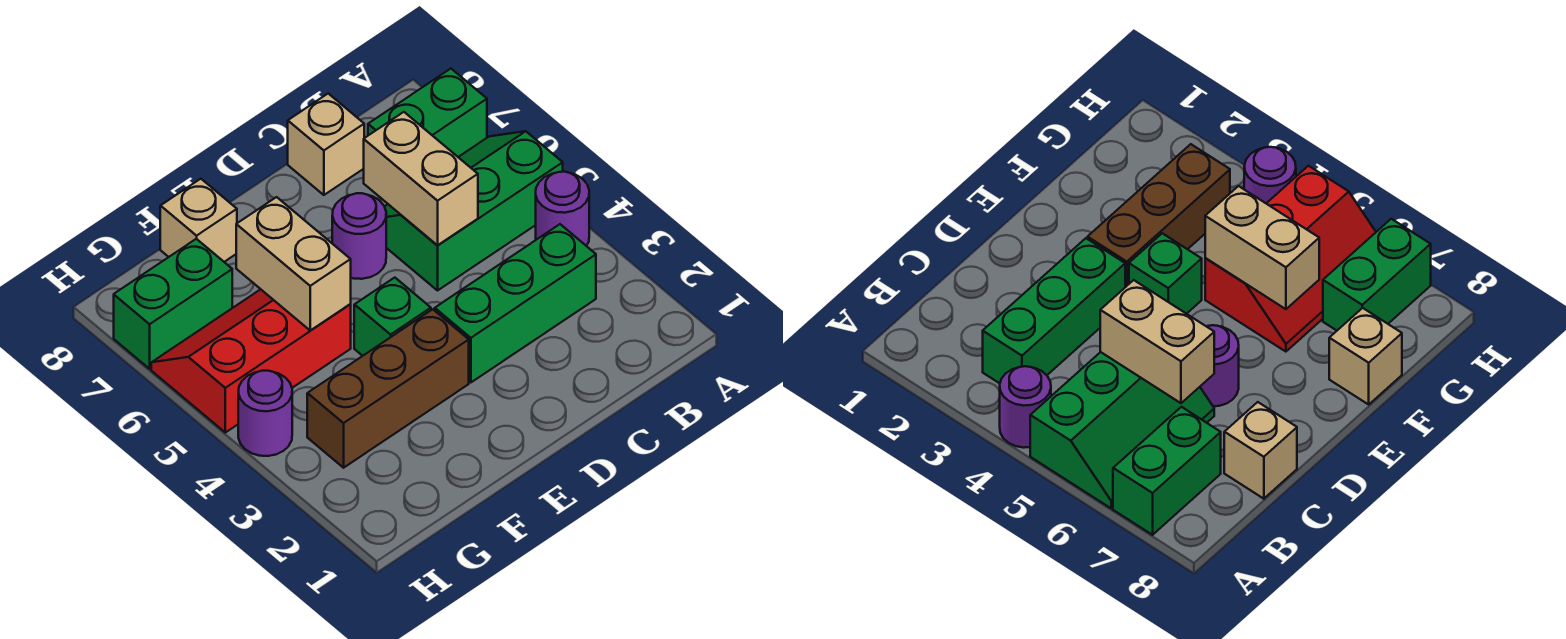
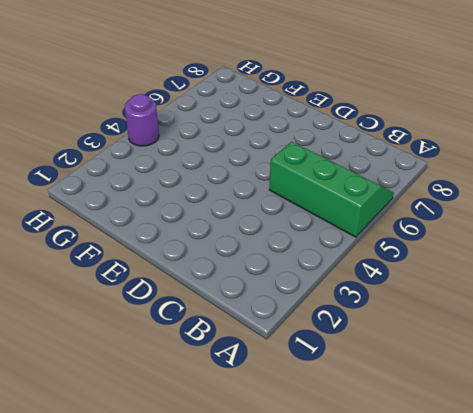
none -> purple 1x1 round brick [536,172,589,246]
none -> green 1x2 brick [368,69,487,157]
none -> green 1x3 brick [435,224,596,382]

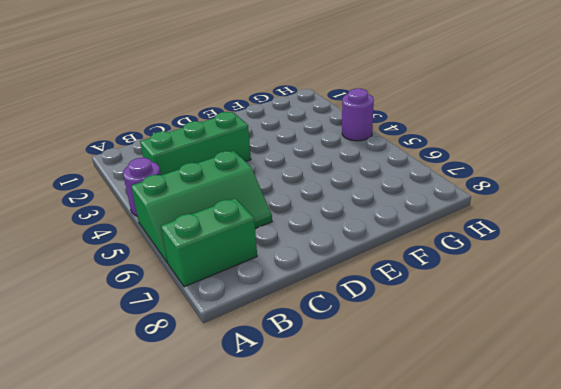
none -> tan 1x1 brick [288,94,364,195]
none -> purple 1x1 round brick [332,193,386,279]
none -> brown 1x3 brick [307,309,469,468]

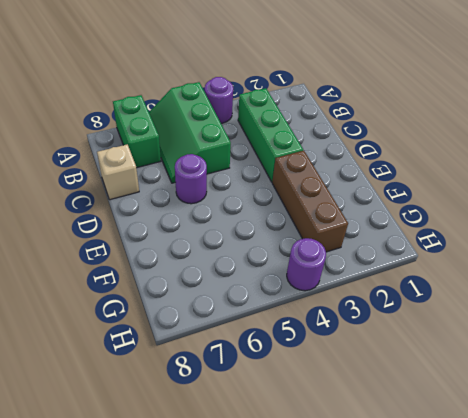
none -> green 1x1 brick [354,278,431,356]
none -> red 2x3 slope [151,289,351,432]
none -> tan 1x1 brick [160,179,237,262]

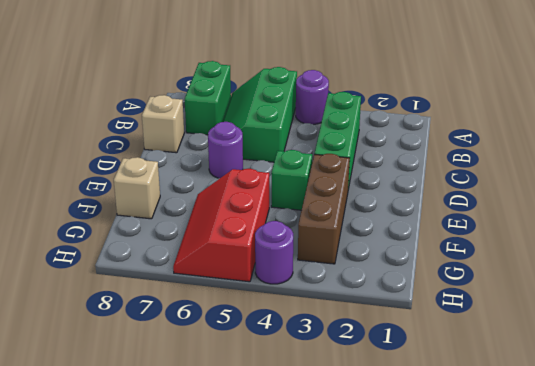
none -> green 1x2 brick [114,239,232,369]
none -> tan 1x2 brick [364,112,478,246]
none -> tan 1x2 brick [236,197,351,331]

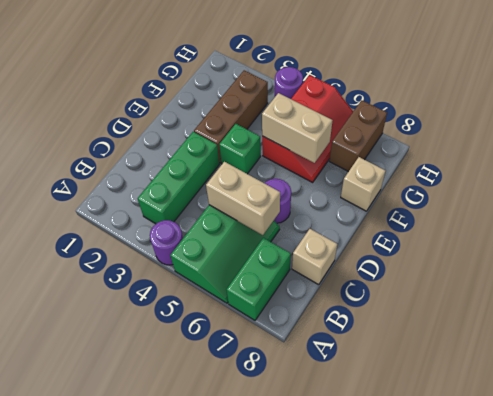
brown 1x2 brick [329,100,387,172] -> green 1x2 brick [114,239,232,369]

